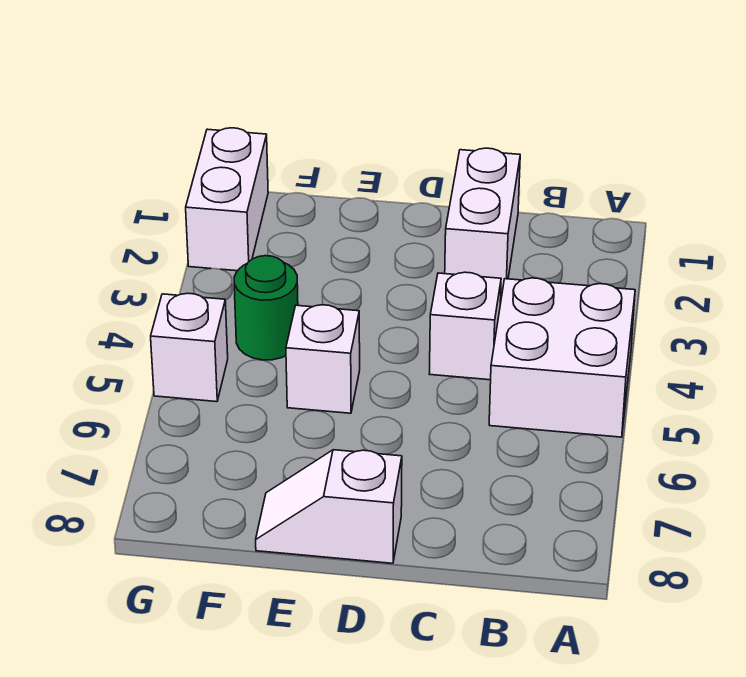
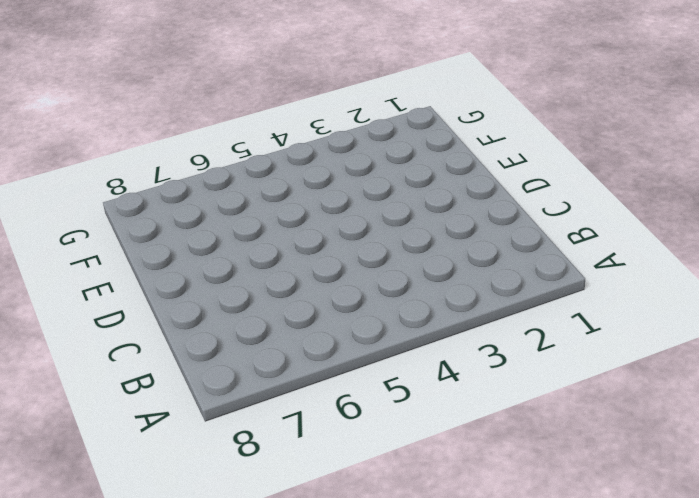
none -> white 2x2 brick [489,278,635,437]
none -> white 1x2 brick [445,148,520,293]

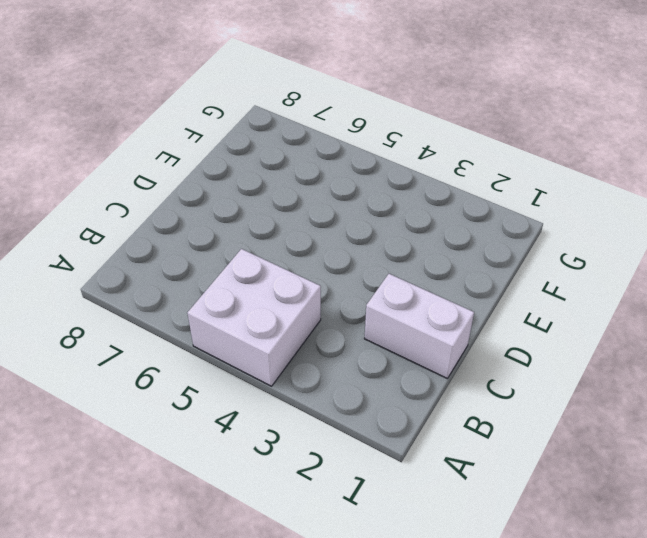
none -> white 1x1 brick [429,272,501,380]
none -> white 1x2 slope [256,450,402,563]

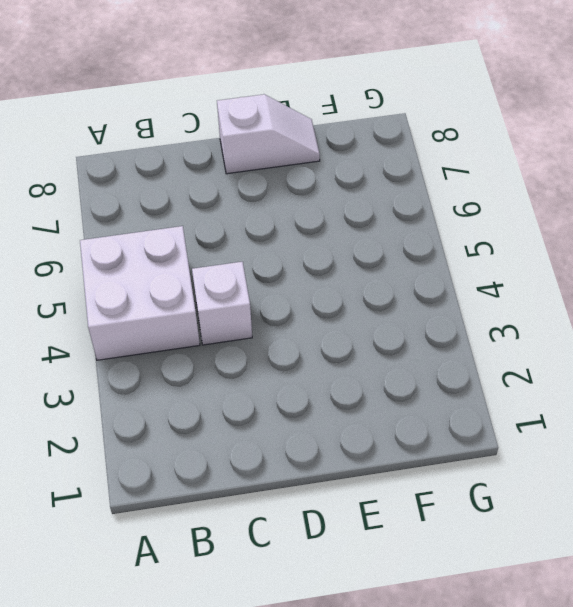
none -> white 1x2 brick [445,148,520,293]
none -> white 1x1 brick [286,305,360,413]

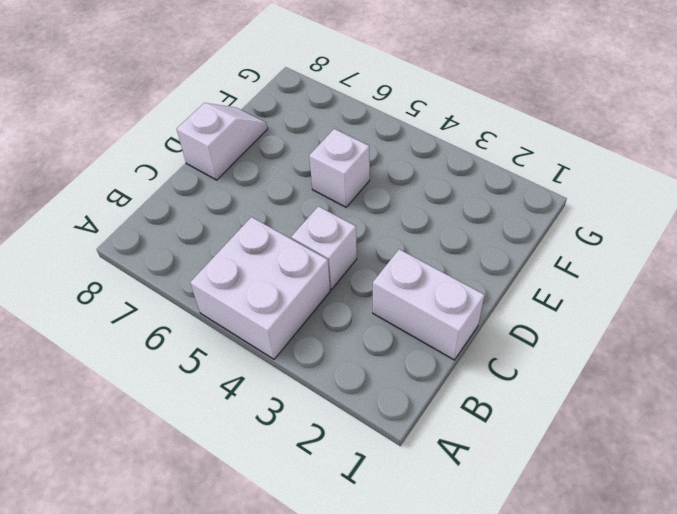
none -> green 1x1 round brick [234,256,298,360]
none -> white 1x2 brick [186,128,268,271]

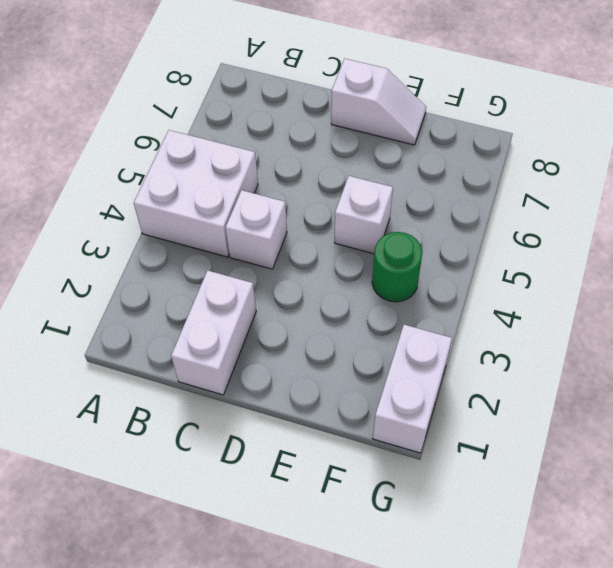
none -> white 1x1 brick [151,293,228,402]

